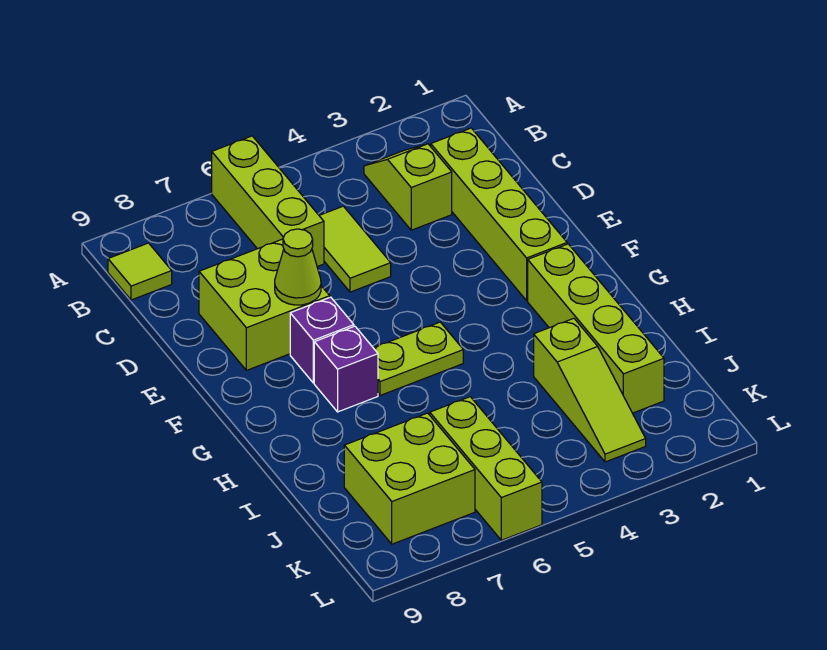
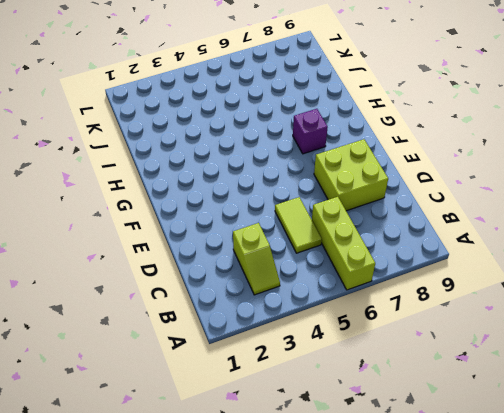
none -> lime 1x1 tile [108,243,172,300]
none -> lime 1x4 brick [431,128,567,300]
none -> purple 1x1 brick [290,297,354,383]

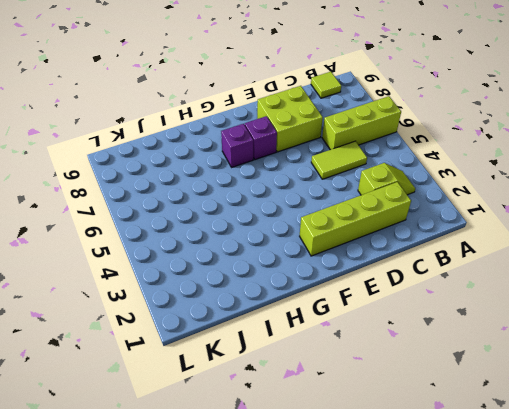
none -> lime 1x4 brick [528,244,664,413]
none -> lime 1x2 plate [374,322,463,396]
none -> lime 1x3 slope [534,318,646,462]

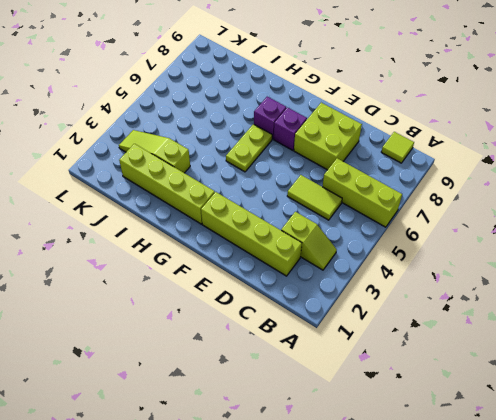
none -> lime 1x3 brick [430,397,542,540]
none -> lime 2x2 brick [344,413,475,544]
none -> lime 1x1 cone [275,229,321,305]

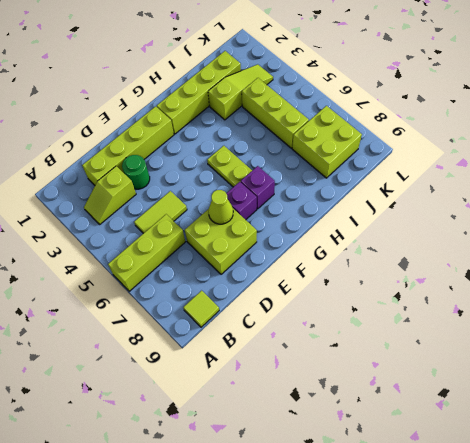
green 1x1 round brick [122,155,150,189] -> none
lime 1x3 brick [242,78,309,148] -> lime 1x3 brick turned to [430,397,542,540]

